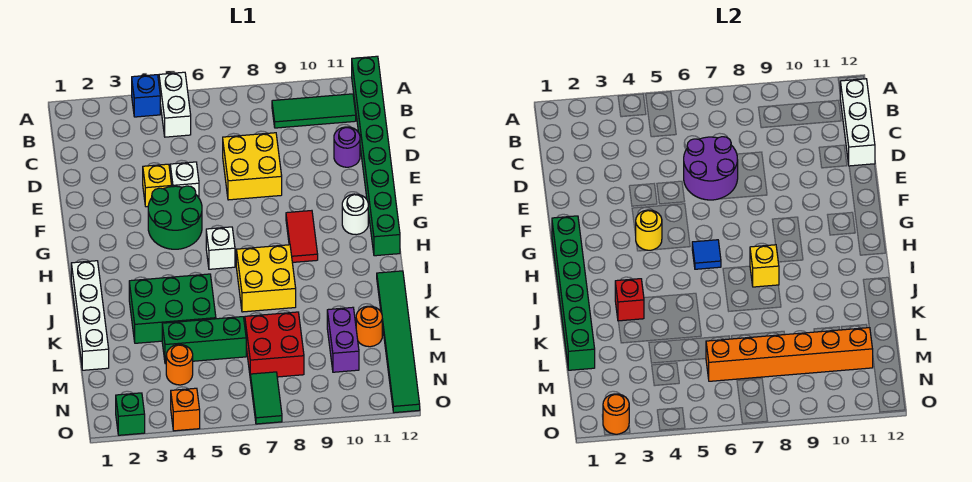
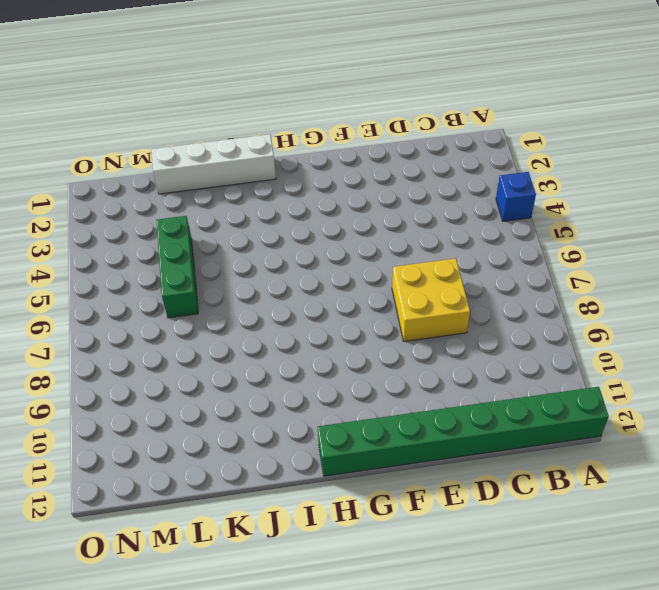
none -> white 1x2 brick [159,72,191,137]
none -> green 1x3 tile [272,94,356,128]
none -> purple 1x1 round brick [334,127,360,167]
none -> yellow 1x1 brick [143,164,172,207]

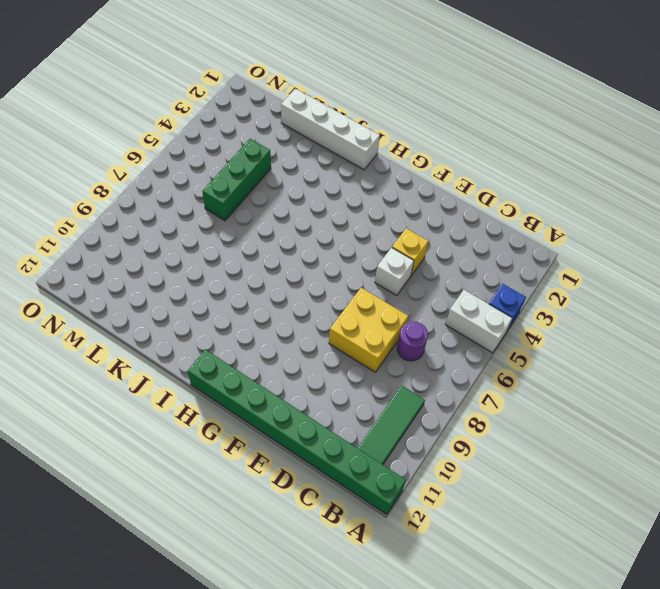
purple 1x1 round brick [397,322,428,361] -> purple 1x1 round brick moved to [334,127,360,167]
none -> green 2x2 round brick [148,186,202,249]
none -> red 1x2 tile [286,211,318,262]
none -> white 1x1 round brick [342,194,368,235]
none -> white 1x1 brick [206,227,235,269]

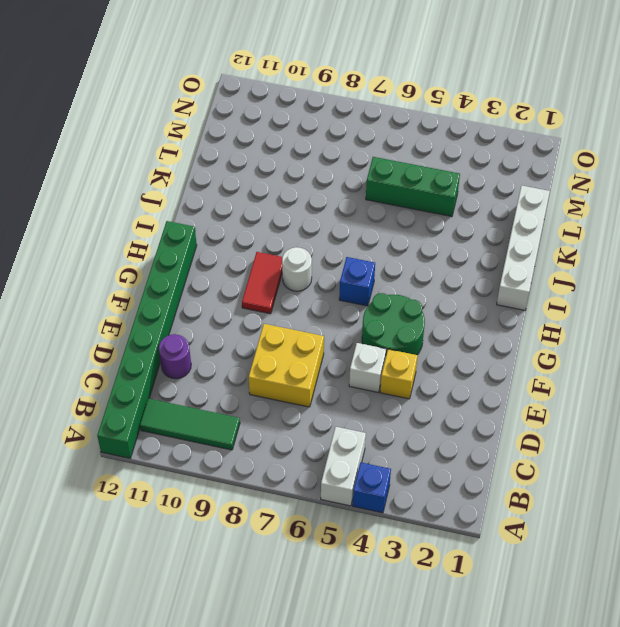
blue 1x1 brick [339,257,375,306] -> white 1x1 brick [206,227,235,269]
white 1x1 round brick [282,247,312,291] -> white 1x1 round brick moved to [342,194,368,235]
none -> yellow 2x2 brick [236,245,296,312]
none -> green 2x3 brick [129,274,216,343]
none -> green 1x6 tile [377,271,420,413]
none -> red 2x2 brick [245,312,304,377]

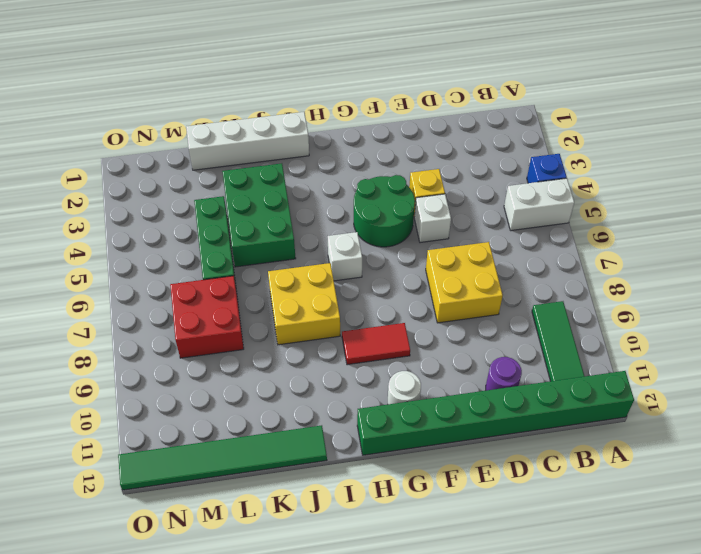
none -> purple 1x2 brick [327,307,359,372]
none -> orange 1x1 round brick [356,306,382,347]
none -> orange 1x1 round brick [166,345,193,385]
none -> green 1x2 tile [250,372,282,424]

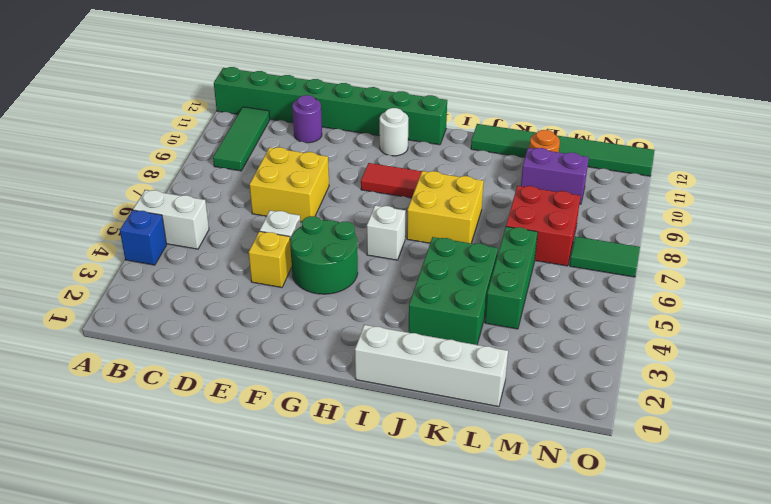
none -> orange 1x1 round brick [166,345,193,385]
none -> green 1x1 brick [116,393,145,435]
none -> orange 1x1 brick [171,388,200,431]
none -> white 1x3 brick [840,79,875,166]

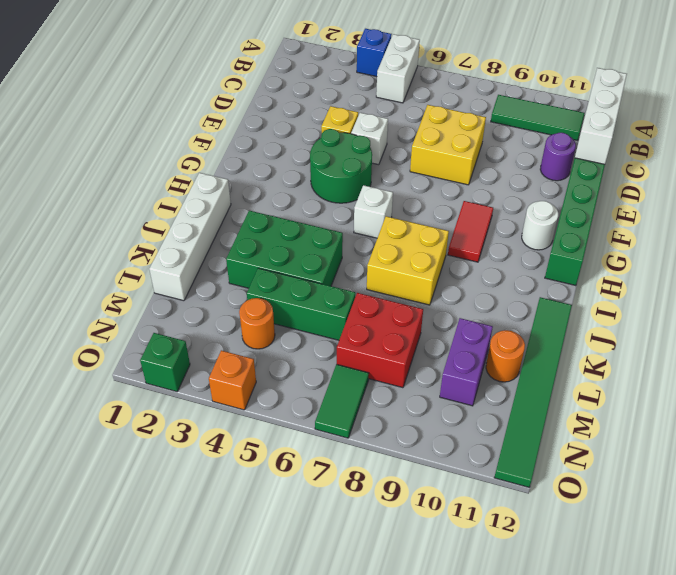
none -> purple 2x2 round brick [684,137,738,200]
none -> green 1x6 brick [552,216,595,370]
none -> yellow 1x1 round brick [636,210,662,250]
none -> blue 1x1 tile [692,240,721,269]

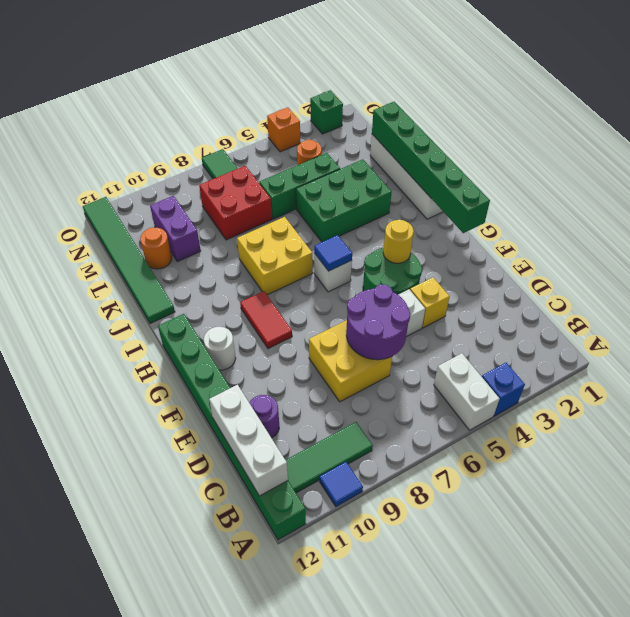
blue 1x1 tile [319,462,363,507] -> none
none -> yellow 1x1 brick [750,245,779,287]
none -> red 1x1 brick [615,279,644,321]
none -> orange 1x6 brick [706,328,873,381]
none -> orange 1x1 round brick [603,394,629,434]

